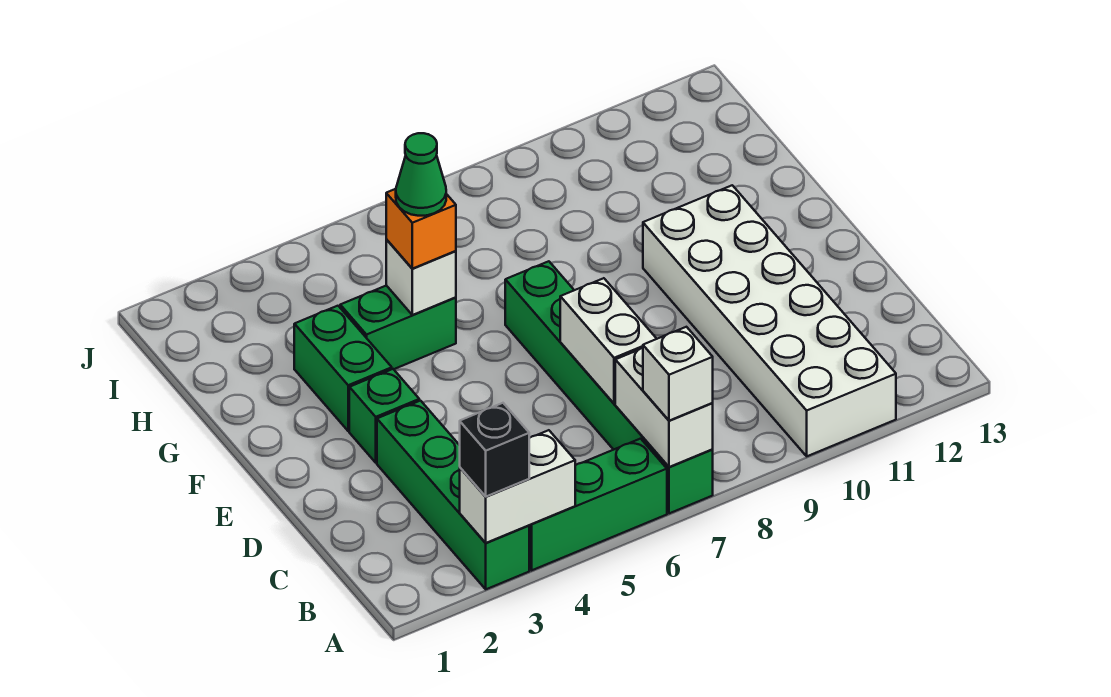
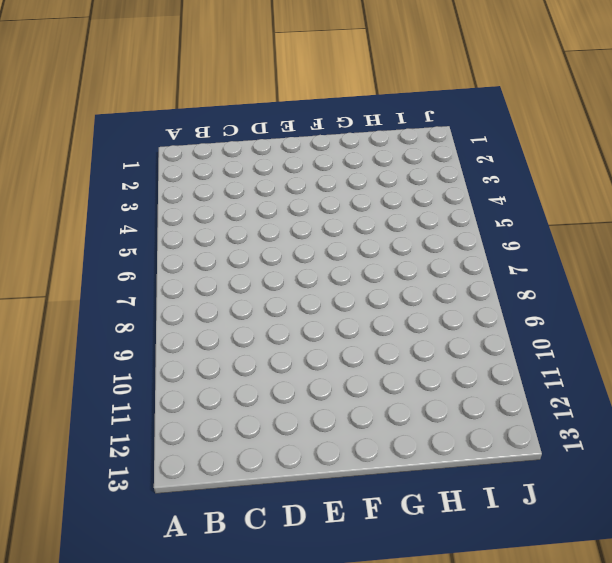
none -> green 1x4 brick [377,401,529,589]
none -> green 1x3 brick [529,439,667,570]
none -> green 1x6 brick [505,261,713,513]

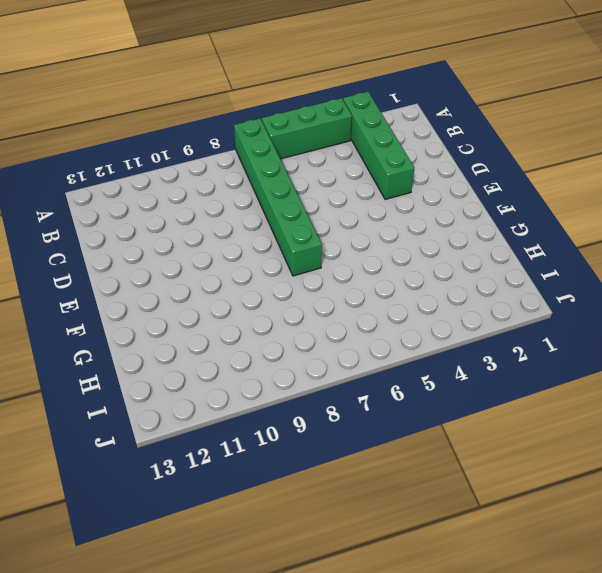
none -> white 2x6 brick [643,185,896,456]
none -> green 1x1 brick [349,369,419,463]
none -> green 1x2 brick [294,306,392,431]

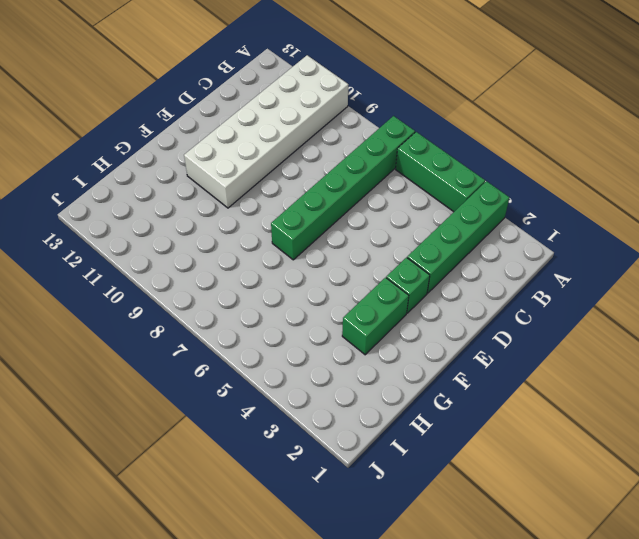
none -> green 1x2 brick [340,286,456,369]
none -> white 1x2 brick [460,430,575,543]
none -> white 1x2 brick [615,348,713,467]

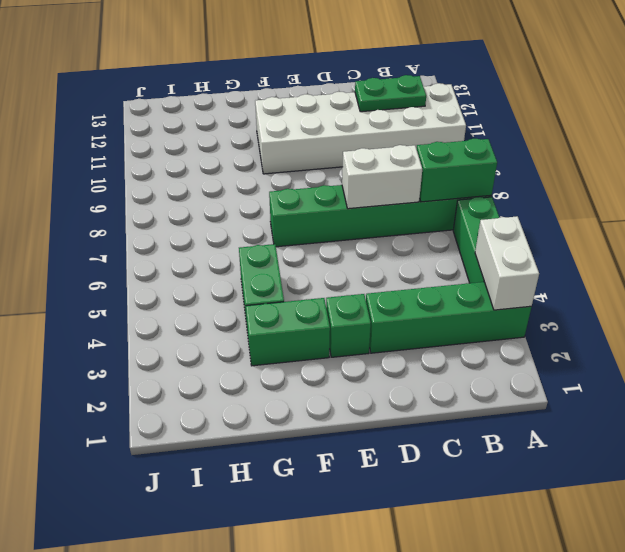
green 1x2 brick [417,139,497,202] -> white 1x2 brick [615,348,713,467]
green 1x2 plate [355,75,426,112] -> none
none -> white 1x1 brick [386,239,456,315]
none -> black 1x1 brick [460,403,529,497]
none -> white 1x1 brick [643,327,713,421]

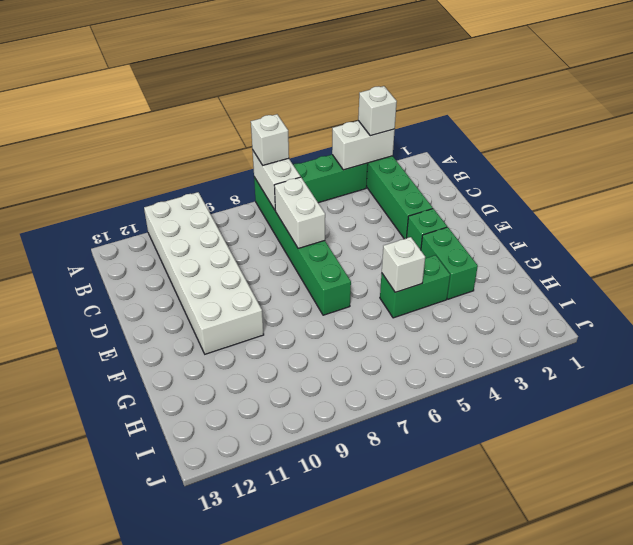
white 1x1 brick [358,86,397,136] -> black 1x1 brick [460,403,529,497]
none -> orange 1x1 brick [386,189,456,269]
none -> green 1x1 cone [396,133,446,216]

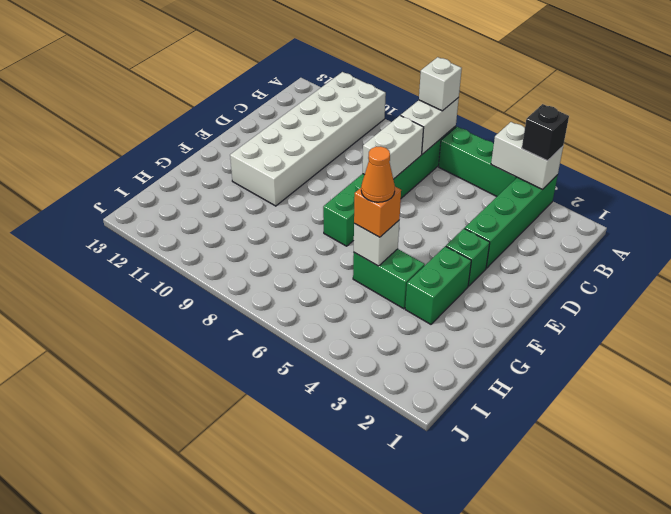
orange 1x1 cone [361,146,395,202] -> green 1x1 cone [396,133,446,216]

